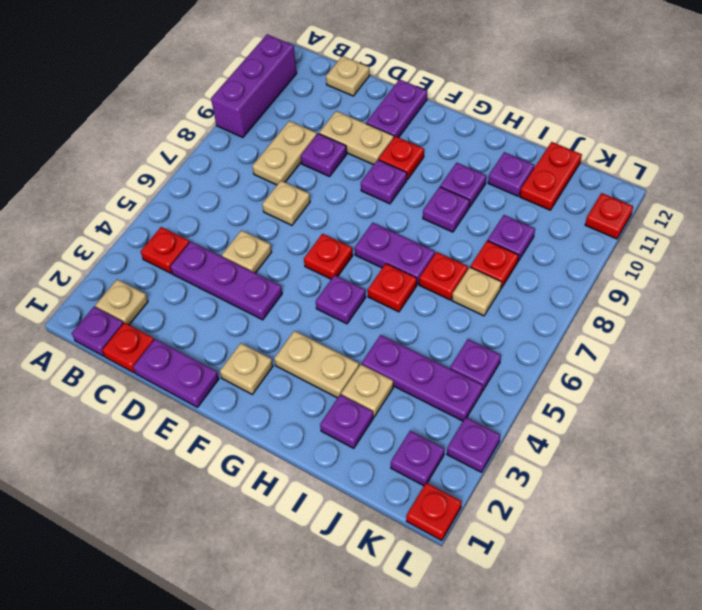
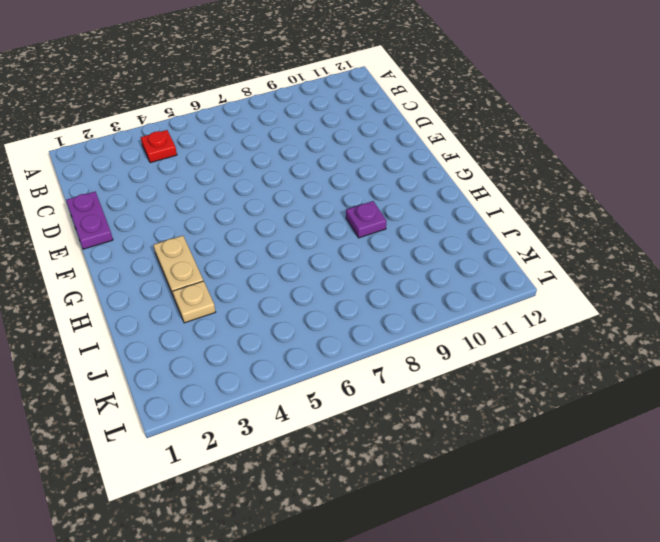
none -> purple 1x3 brick [211,34,297,138]
none -> purple 1x1 plate [72,307,123,356]
none -> tan 1x1 plate [95,279,148,325]
none -> red 1x1 plate [102,322,154,373]

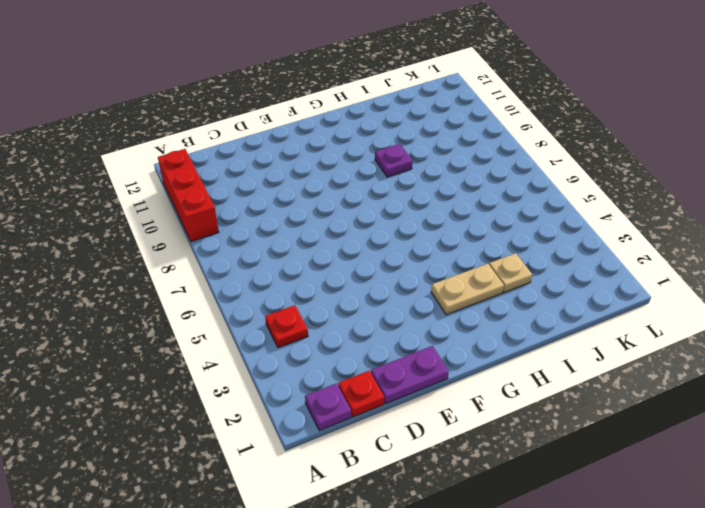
red 1x3 brick [158,149,219,242] -> purple 1x3 brick [211,34,297,138]
none -> tan 1x1 plate [95,279,148,325]
none -> purple 1x3 plate [170,241,282,320]
none -> tan 1x2 plate [252,121,317,185]
none -> tan 1x1 plate [326,56,369,96]

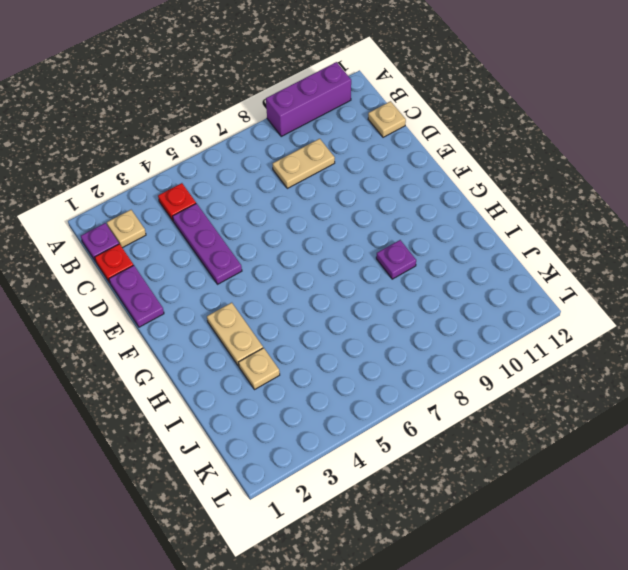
none -> tan 1x1 plate [222,230,271,273]
none -> tan 1x1 plate [262,181,310,225]
none -> purple 1x1 plate [301,134,347,177]
none -> tan 1x2 plate [319,111,394,165]

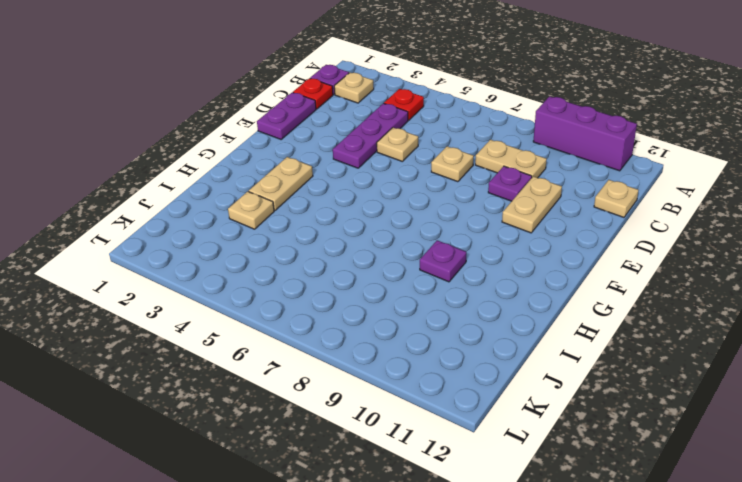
none -> purple 1x2 plate [366,79,427,138]
none -> tan 1x1 plate [220,343,273,394]
none -> red 1x1 plate [304,234,353,279]
none -> purple 1x1 plate [361,160,407,204]

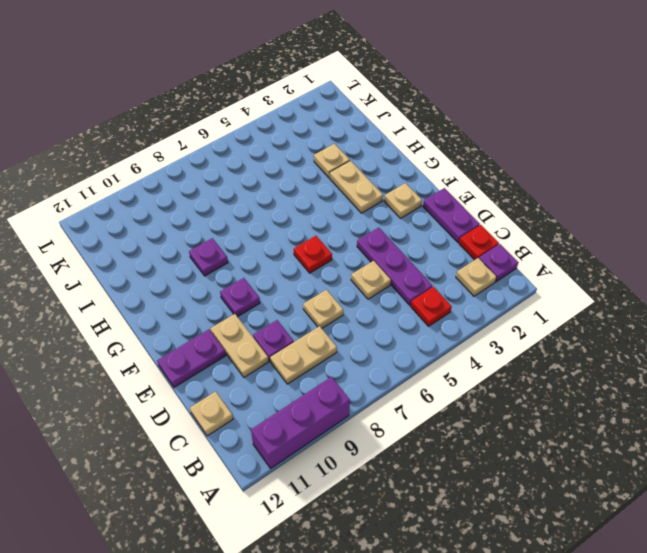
none -> red 1x1 plate [379,136,424,180]
none -> purple 1x1 plate [316,275,366,324]
none -> purple 1x2 plate [355,223,435,285]
none -> red 1x1 plate [368,264,417,312]

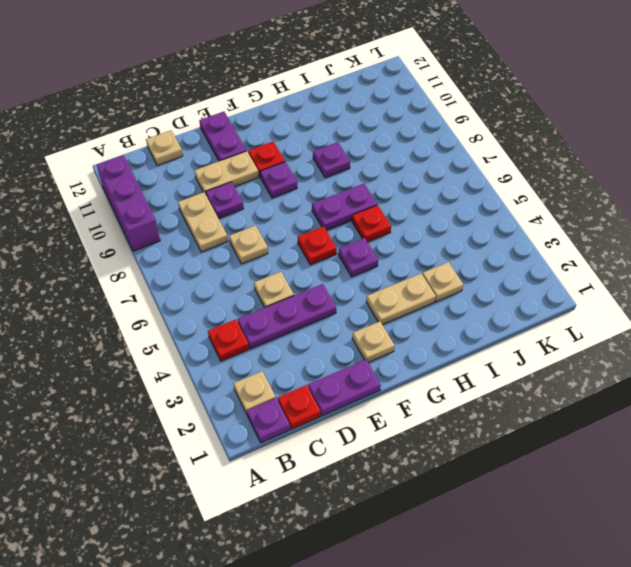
none -> purple 1x1 plate [440,163,486,207]
none -> purple 1x1 plate [320,395,373,448]
none -> purple 1x3 plate [362,335,483,421]
none -> red 1x1 plate [419,252,468,300]

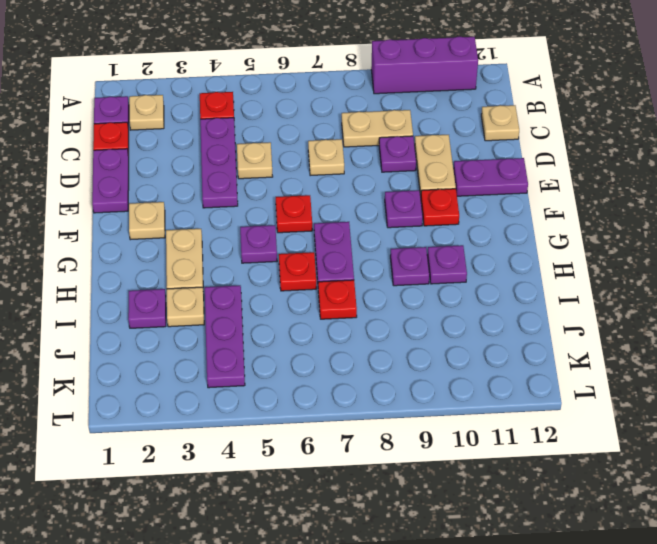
none -> purple 1x1 plate [488,152,534,196]
none -> tan 1x1 plate [452,267,502,316]
none -> red 1x1 plate [470,241,519,288]
none -> purple 1x1 plate [488,215,535,261]

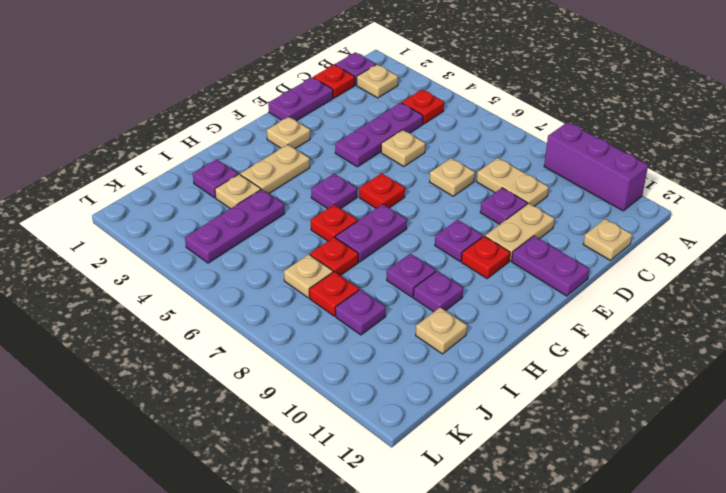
tan 1x1 plate [416,307,467,354] -> purple 1x1 plate [488,152,534,196]
none -> red 1x2 plate [520,142,582,210]
none -> purple 1x1 plate [391,431,445,486]
none -> purple 1x1 plate [450,339,501,391]
none -> red 1x1 plate [406,483,462,541]

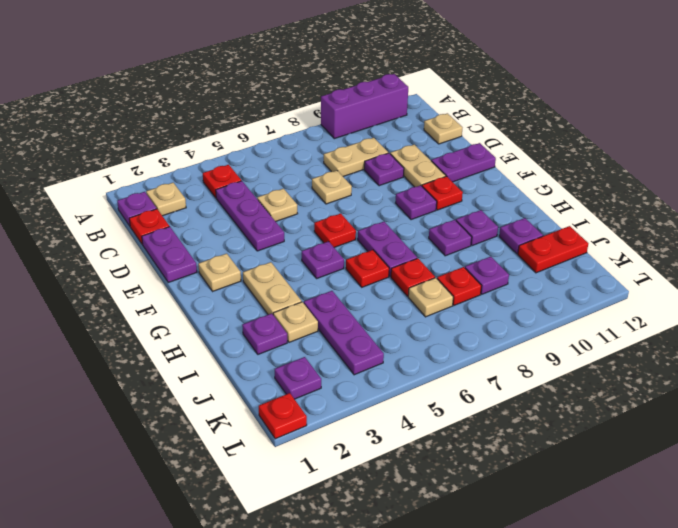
none -> purple 1x1 plate [450,339,501,391]
none -> purple 1x1 plate [447,417,500,472]
none -> red 1x1 plate [585,193,633,239]

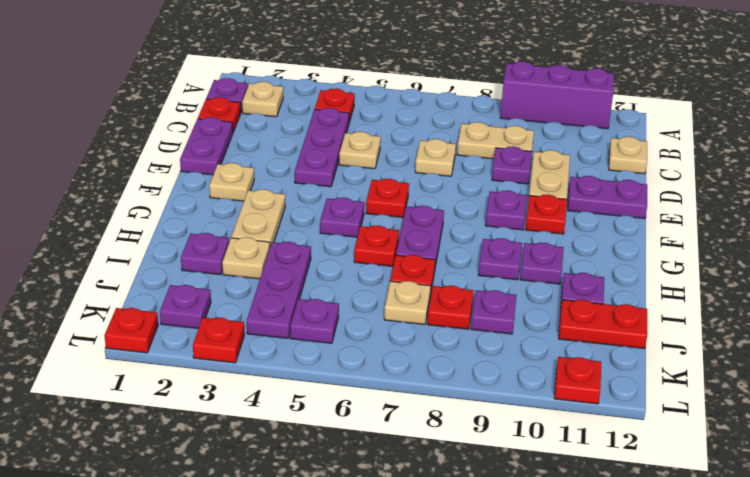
red 1x1 plate [193,318,244,363] -> purple 1x1 plate [447,417,500,472]

